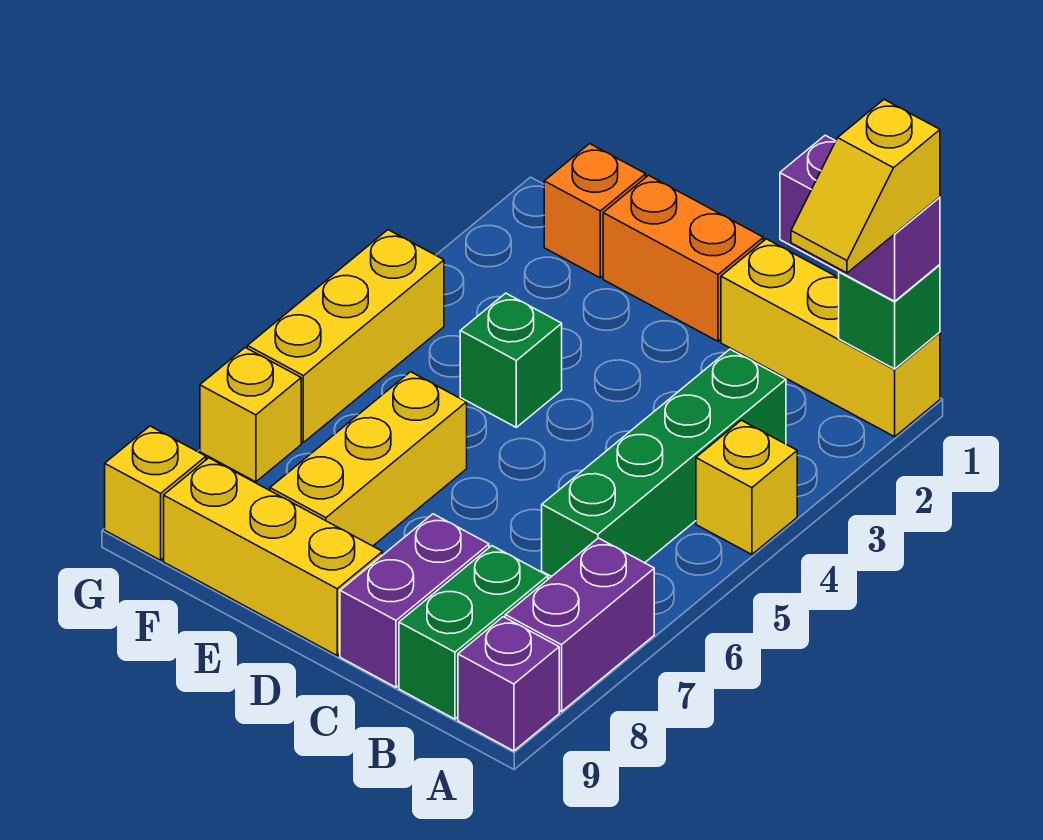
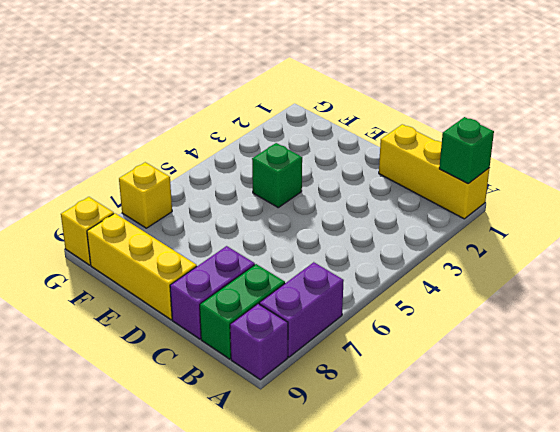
none -> yellow 1x1 brick [696,420,797,555]
none -> green 1x4 brick [542,349,786,577]
none -> orange 1x2 brick [603,175,763,341]

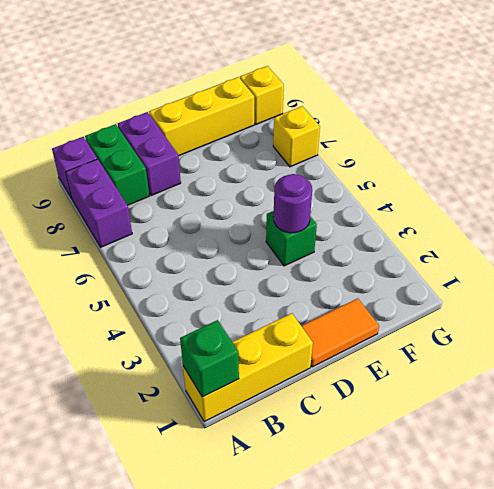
orange 1x2 tile [302,298,379,367] -> orange 1x2 brick [603,175,763,341]
purple 1x1 round brick [274,174,312,233] -> none
none -> yellow 1x1 brick [696,420,797,555]
none -> green 1x4 brick [542,349,786,577]
none -> yellow 1x3 brick [270,372,467,546]

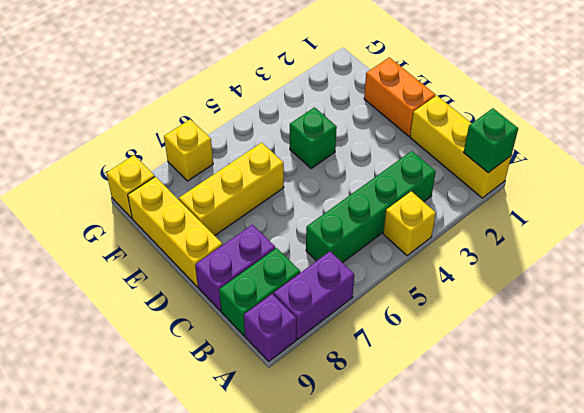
none -> orange 1x1 brick [544,144,646,278]
none -> yellow 1x3 brick [247,230,444,442]
none -> purple 1x2 brick [780,135,940,301]

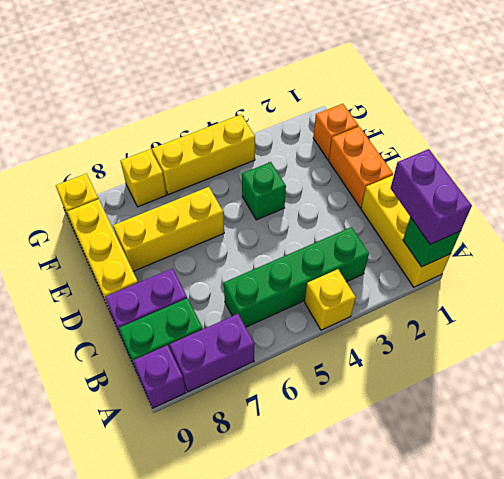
none -> yellow 1x2 slope [791,100,940,273]

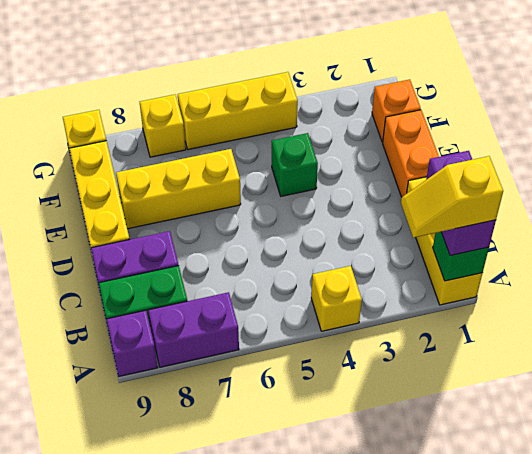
none -> green 1x4 brick [542,349,786,577]

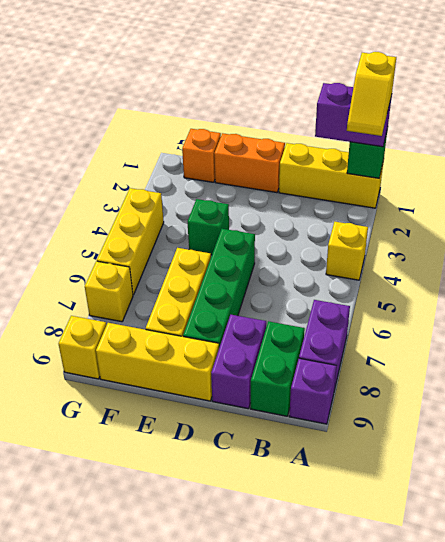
green 1x4 brick [183,229,255,348] -> green 1x4 brick moved to [542,349,786,577]

